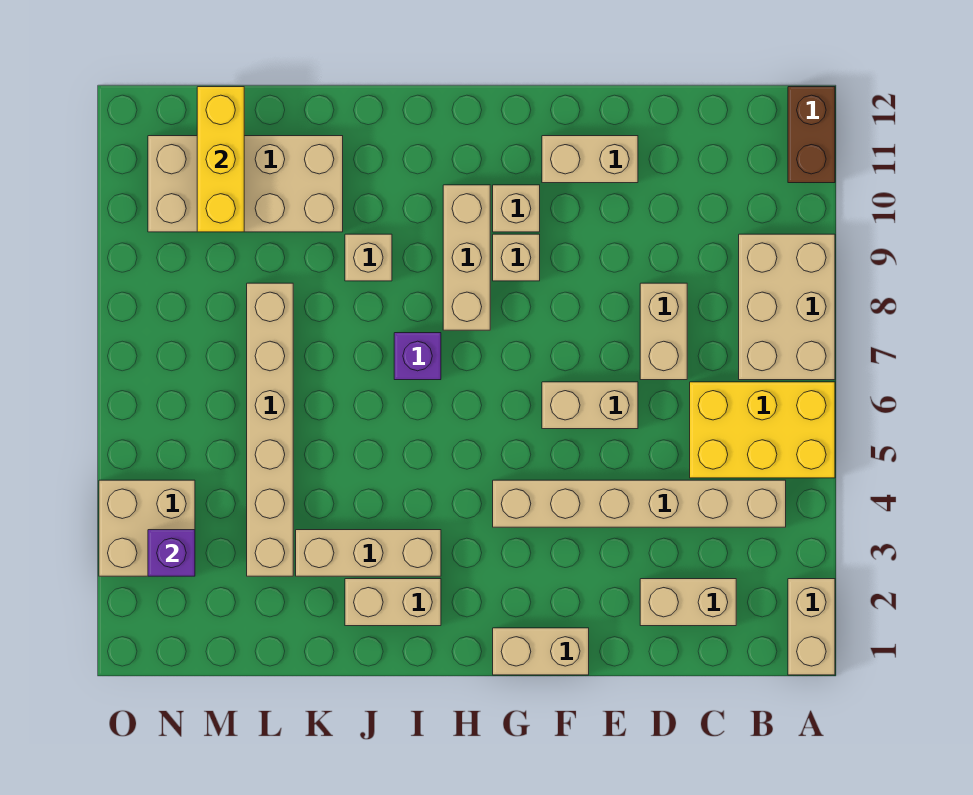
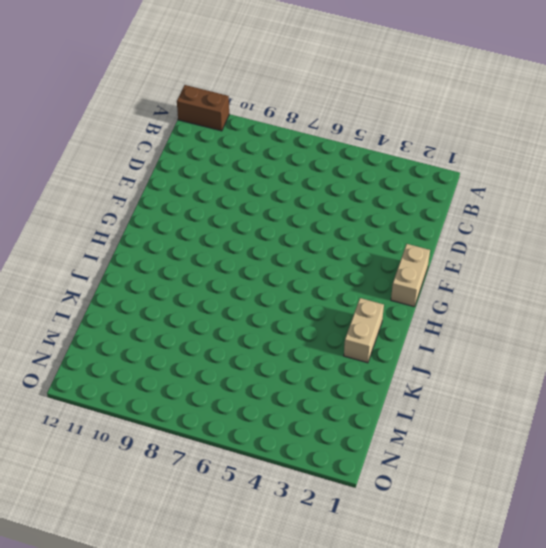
none -> tan 1x2 brick [788,579,835,675]
none -> yellow 2x3 brick [690,382,835,478]
none -> tan 2x3 brick [739,234,835,380]

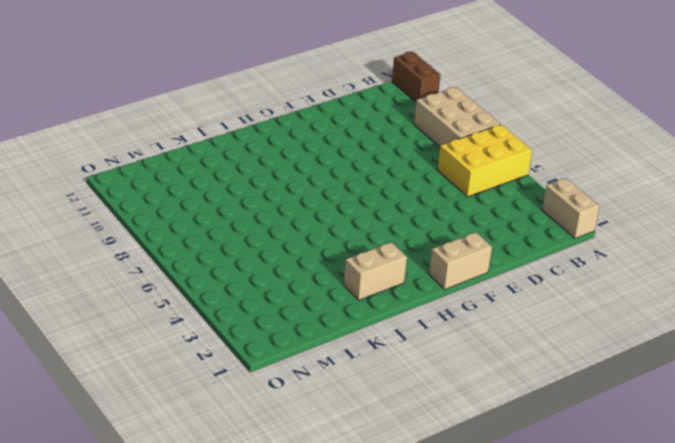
none -> tan 1x6 brick [493,480,786,527]
none -> tan 1x2 brick [640,579,736,626]
none -> tan 1x2 brick [640,283,687,380]

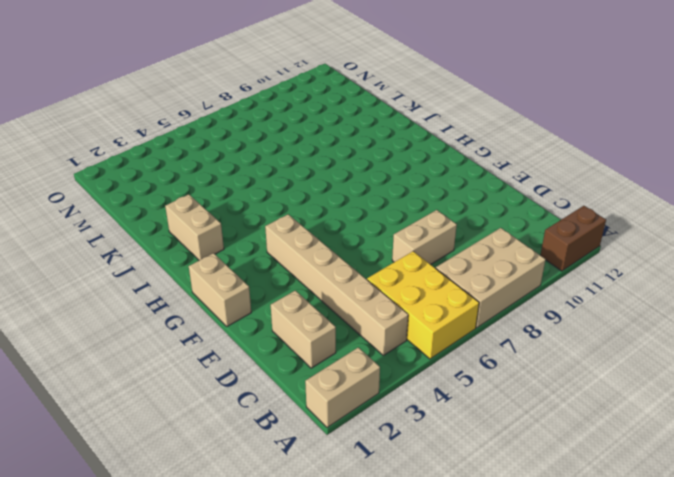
none -> tan 1x2 brick [542,382,638,429]
none -> tan 1x2 brick [542,136,638,183]
none -> tan 1x1 brick [493,234,540,281]

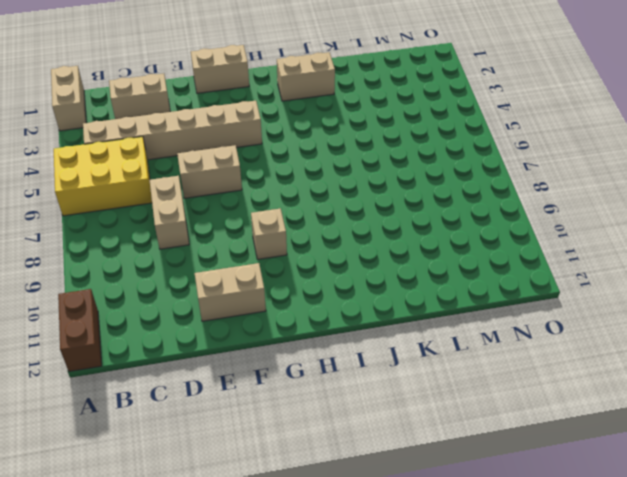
none -> tan 2x3 brick [739,234,835,380]
none -> tan 1x1 brick [493,185,540,232]
none -> tan 1x3 brick [443,185,490,330]

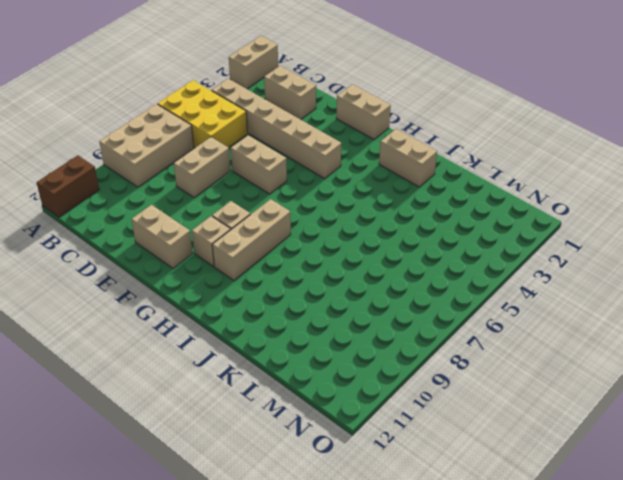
none -> tan 1x3 brick [296,530,441,576]
none -> purple 1x1 brick [394,333,441,380]
none -> tan 1x1 brick [345,234,392,281]

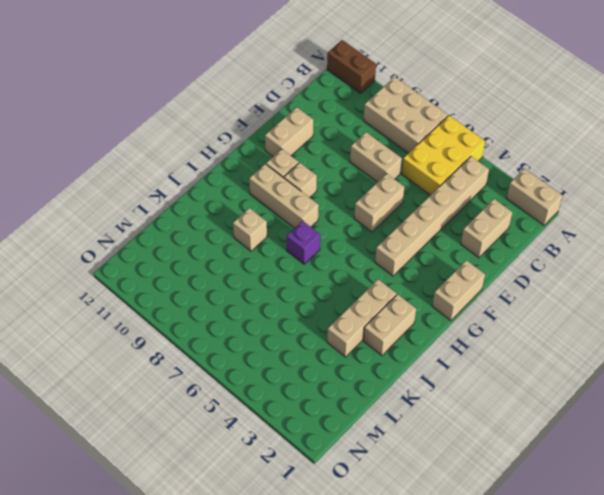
none -> tan 2x4 brick [148,136,343,232]
none -> tan 1x6 brick [247,283,293,576]
none -> tan 2x2 brick [99,480,195,576]

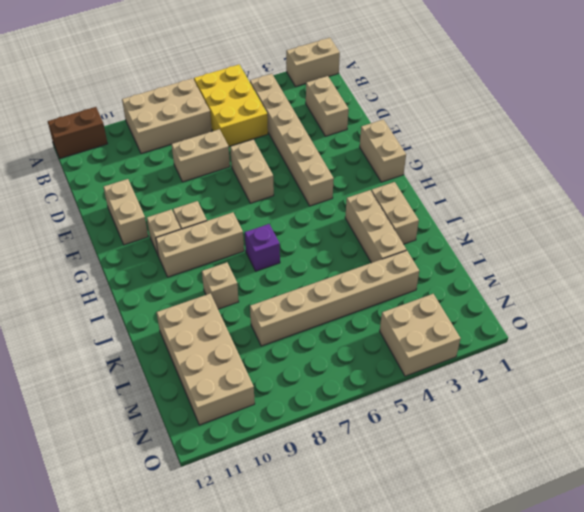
none -> yellow 1x3 brick [197,87,244,232]
none -> purple 1x1 brick [148,530,195,576]

